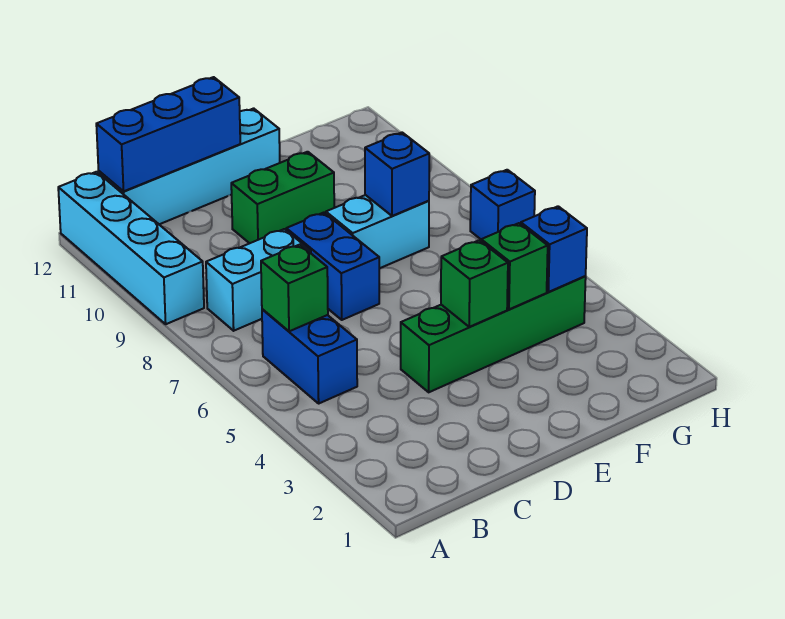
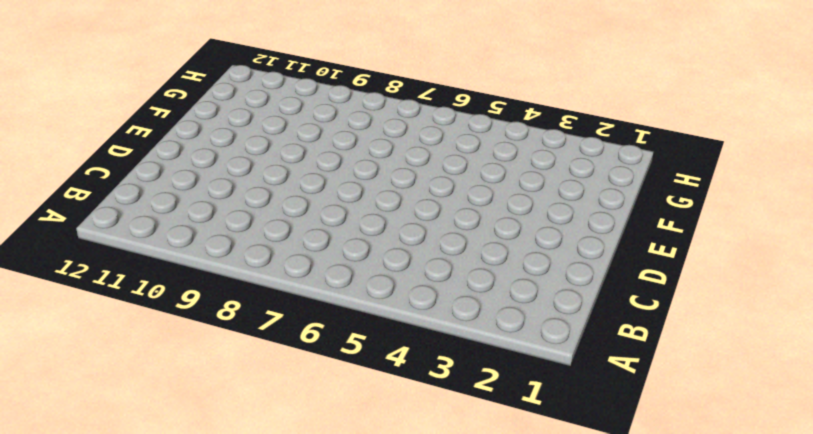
none -> cyan 1x4 brick [58,172,204,324]
none -> blue 1x2 brick [262,309,357,403]
none -> cyan 1x2 brick [206,229,311,331]

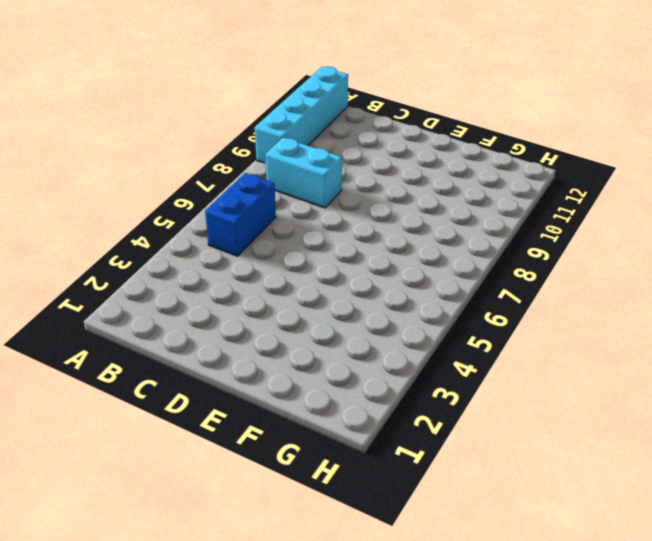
none -> cyan 1x4 brick [99,108,280,224]
none -> green 1x4 brick [401,276,586,392]
none -> blue 1x2 brick [286,213,379,320]

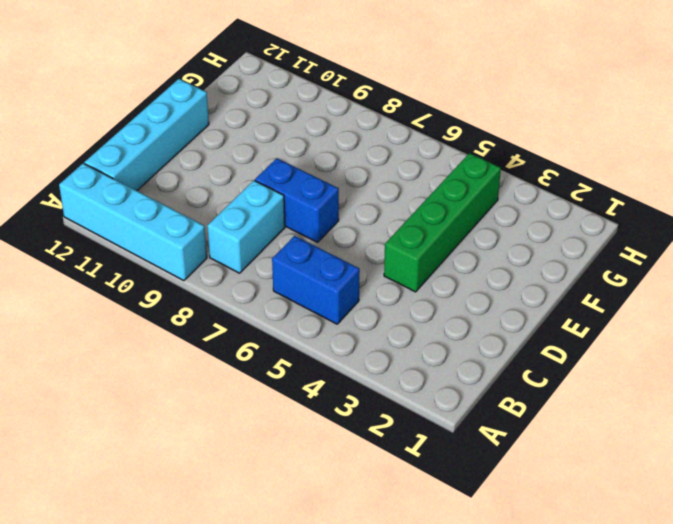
none -> green 1x2 brick [231,152,334,243]
none -> cyan 1x2 brick [326,195,429,268]
none -> blue 1x1 brick [470,170,535,239]

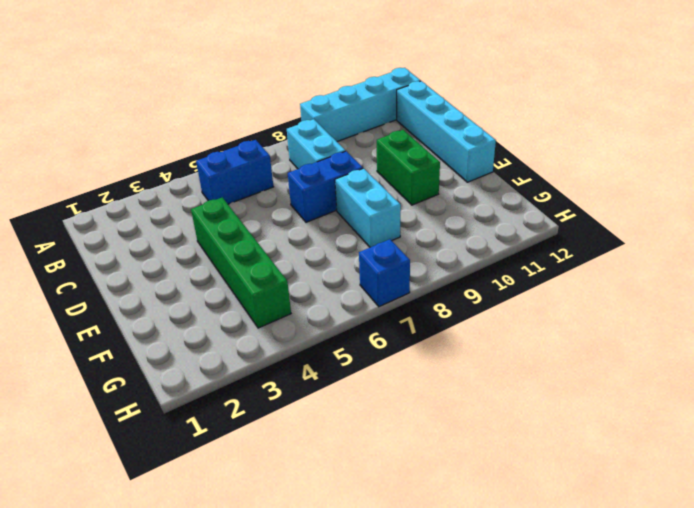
none -> green 1x1 brick [261,245,328,331]
none -> blue 1x3 brick [96,77,240,191]
none -> green 1x1 brick [441,240,508,327]

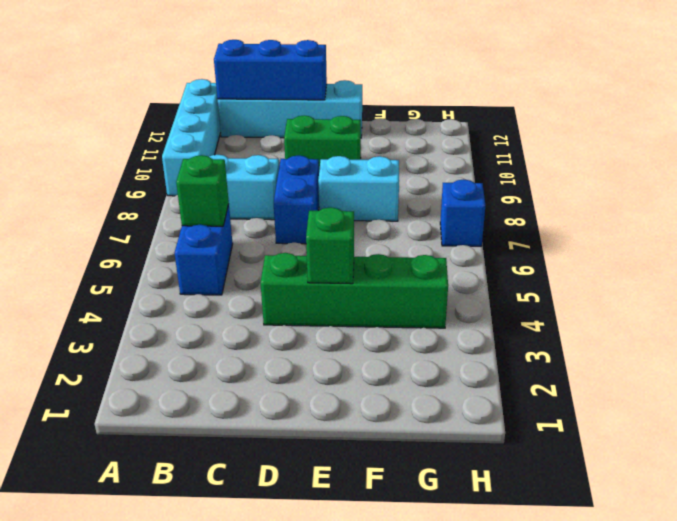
none -> green 1x1 brick [481,223,548,309]
none -> blue 1x1 brick [365,133,429,216]
none -> blue 1x1 brick [521,206,587,292]

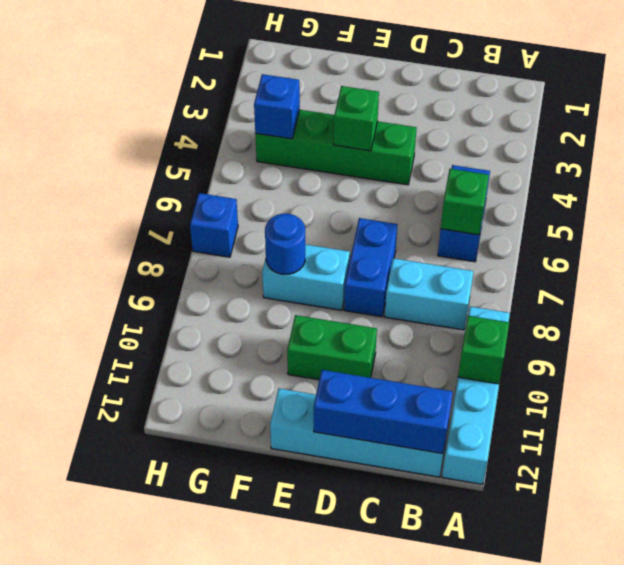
green 1x1 brick [458,316,509,384] -> green 1x1 brick moved to [481,223,548,309]
blue 1x1 round brick [265,214,305,274] -> blue 1x1 brick [365,133,429,216]

